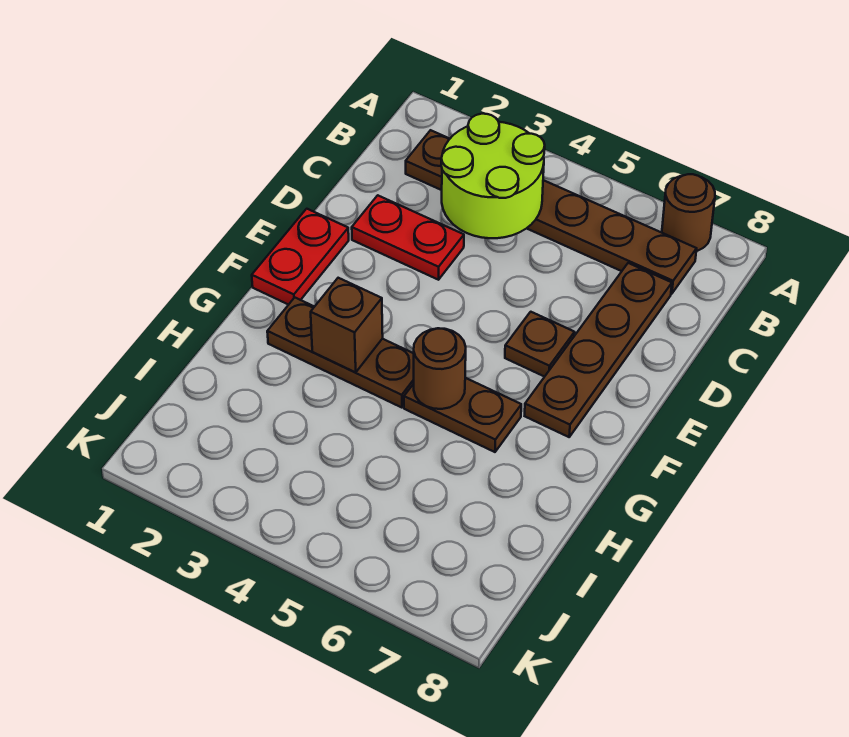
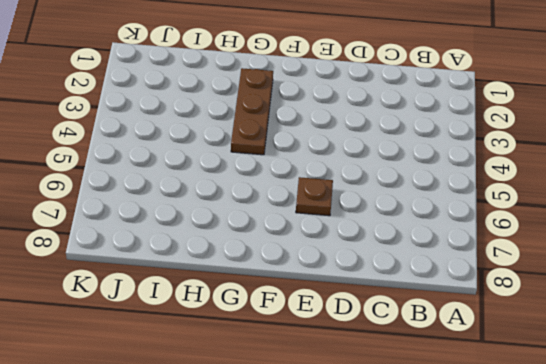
none -> brown 1x1 round brick [662,174,715,251]
none -> brown 1x6 plate [406,130,697,294]

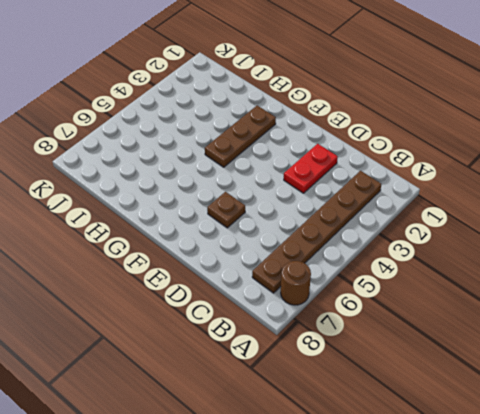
none -> brown 1x4 plate [525,263,672,437]
none -> red 1x2 plate [252,209,349,305]

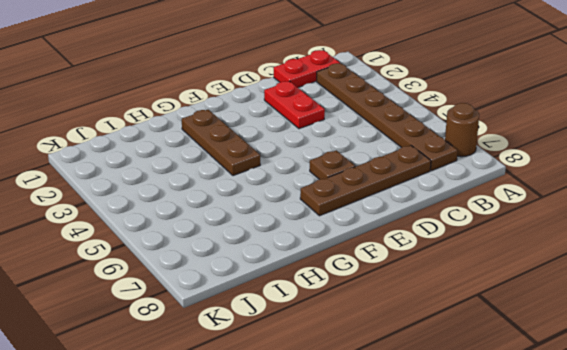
red 1x2 plate [274,50,340,87] -> red 1x2 plate moved to [252,209,349,305]
none -> brown 1x2 plate [404,378,521,452]
none -> lime 2x2 round brick [441,114,545,238]

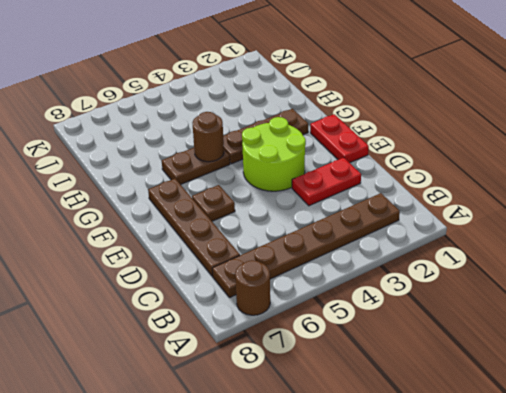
lime 2x2 round brick [242,117,306,191] -> lime 2x2 round brick moved to [441,114,545,238]
none -> brown 1x1 brick [311,278,383,372]

